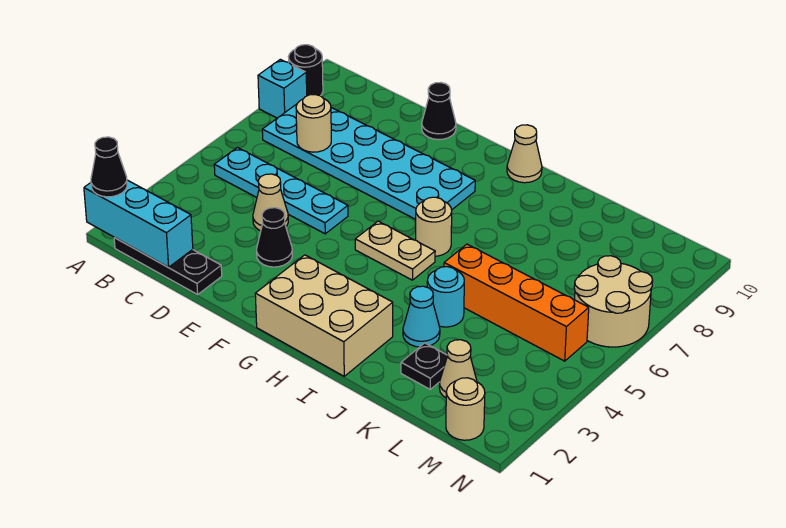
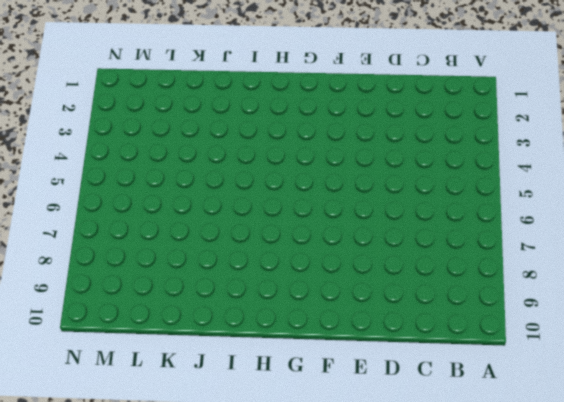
none -> cyan 1x1 brick [258,59,307,118]
none -> black 1x1 round brick [288,45,323,96]
none -> black 1x3 plate [114,238,222,295]

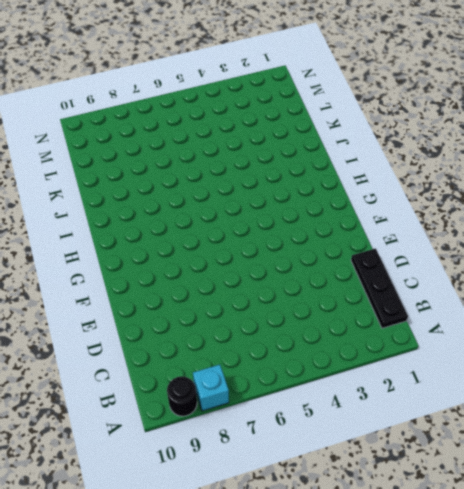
none -> cyan 1x4 plate [214,148,348,234]
none -> cyan 2x6 plate [262,104,475,219]
none -> tan 1x1 cone [253,174,288,231]

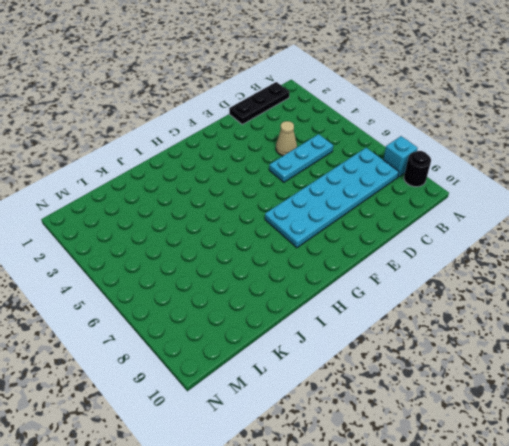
cyan 1x3 plate [269,134,333,182] -> cyan 1x4 plate [214,148,348,234]
none -> black 1x1 cone [257,208,292,267]
none -> black 1x1 cone [422,83,456,140]
none -> tan 2x3 brick [255,255,393,376]

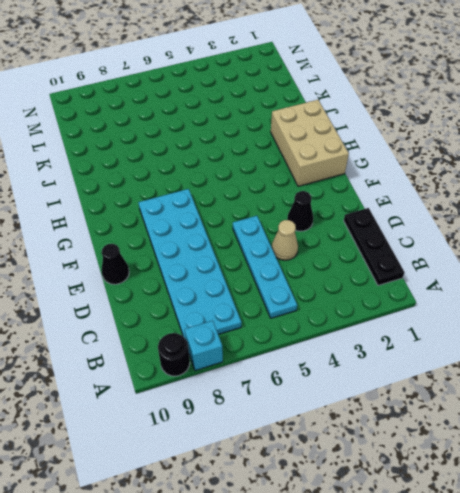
none -> tan 1x2 plate [355,221,435,280]
none -> tan 1x1 round brick [416,197,452,256]
none -> tan 1x1 cone [507,125,542,183]

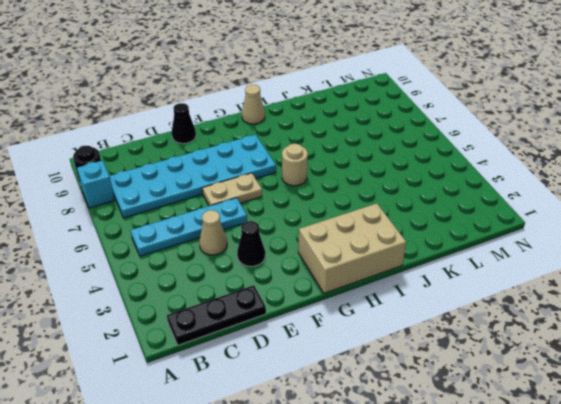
tan 1x2 plate [203,173,262,206] -> tan 1x2 plate moved to [355,221,435,280]
none -> cyan 1x1 cone [403,286,440,347]
none -> cyan 1x1 round brick [427,267,464,327]
none -> orange 1x4 brick [444,244,589,361]

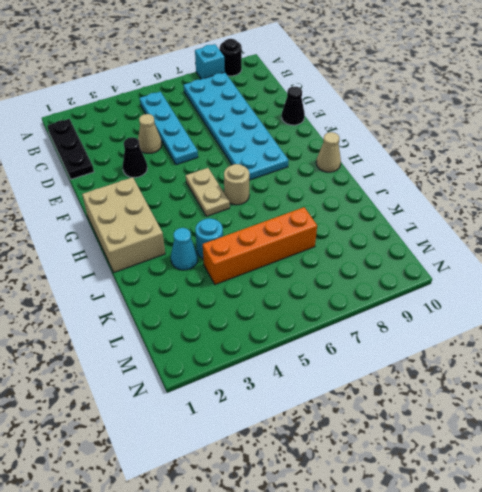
orange 1x4 brick [203,207,317,285] -> orange 1x4 brick turned to [444,244,589,361]
none -> black 1x1 plate [401,343,448,389]
none -> tan 1x1 cone [439,340,477,398]
none -> tan 1x1 round brick [446,378,485,440]

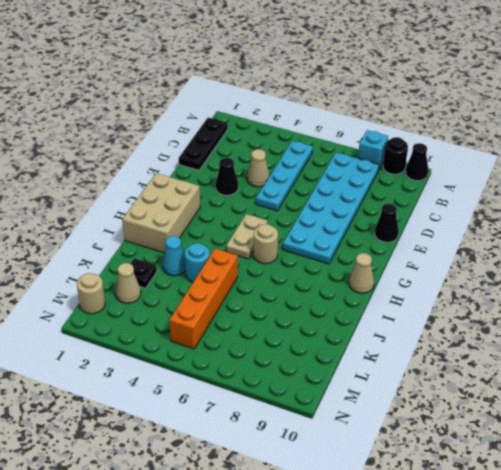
black 1x1 cone [405,143,428,181] -> black 1x1 cone moved to [91,137,127,197]
none -> tan 2x2 round brick [574,256,653,347]
none -> cyan 1x3 brick [84,180,193,267]
none -> tan 1x1 round brick [296,95,331,152]

